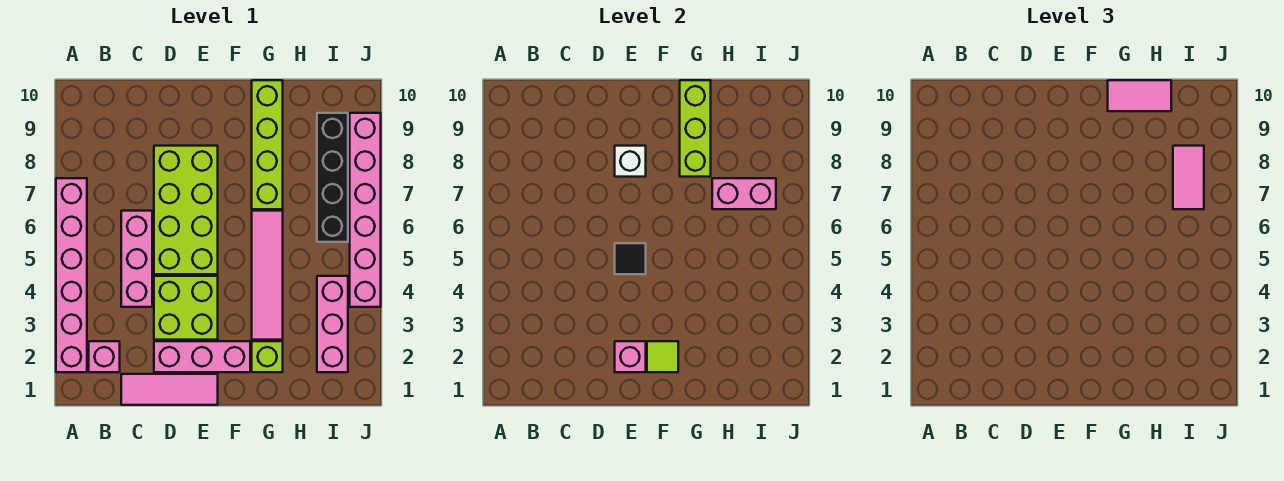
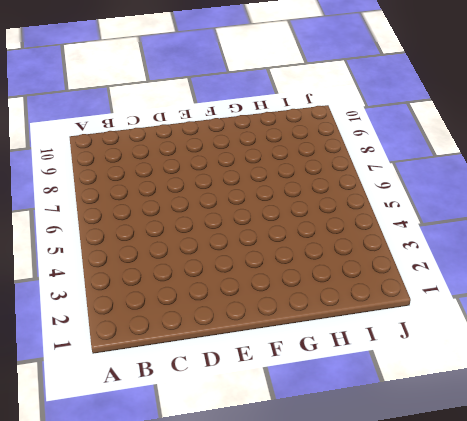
none -> pink 1x6 brick [56,178,87,372]
none -> pink 1x1 brick [89,341,120,372]
none -> pink 1x3 tile [121,374,218,405]

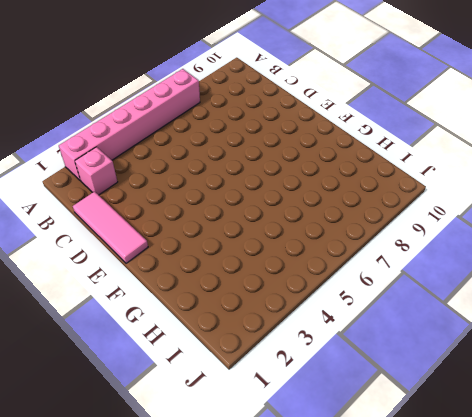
none -> pink 1x3 brick [121,211,152,307]
none -> pink 1x3 brick [154,341,250,372]
none -> lime 2x2 brick [154,276,218,340]

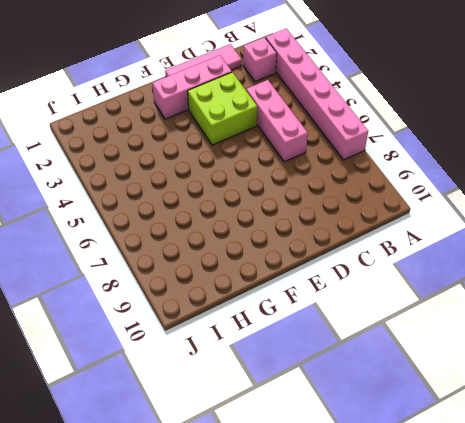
none -> lime 2x4 brick [154,146,218,274]
none -> lime 1x1 brick [252,341,283,372]
none -> pink 1x4 tile [252,211,283,340]

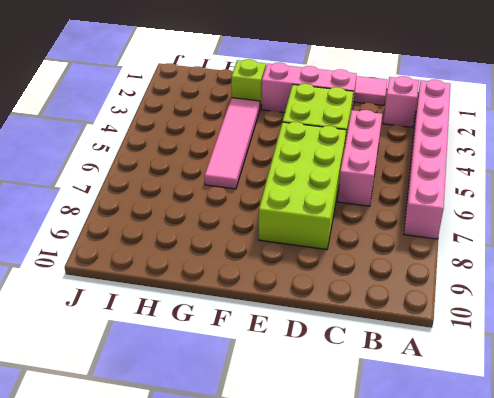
none -> lime 1x4 brick [252,80,283,209]
none -> pink 1x3 brick [317,276,348,372]
none -> black 1x4 brick [317,113,348,242]

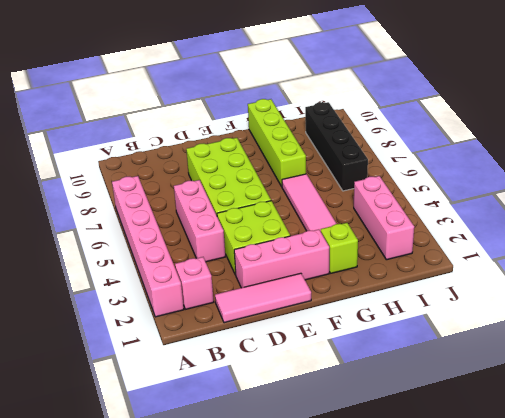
none -> pink 1x6 brick [350,113,381,307]
none -> pink 1x1 brick [615,341,646,372]
none -> black 1x1 tile [615,243,646,274]

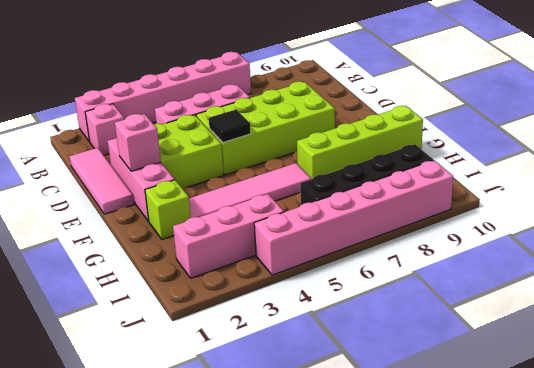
none -> white 1x1 brick [615,146,646,177]
none -> lime 1x1 tile [647,341,678,372]
none -> lime 1x3 brick [680,80,711,177]

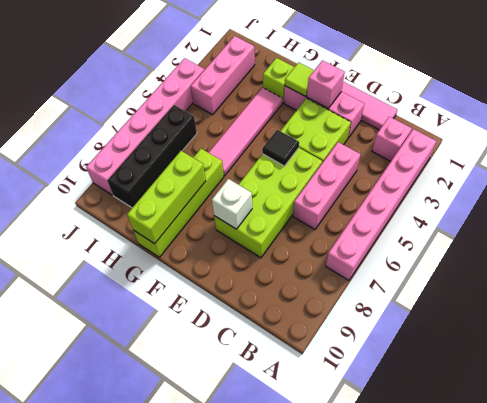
none -> pink 1x2 brick [712,178,776,209]
none -> pink 1x2 tile [1108,80,1171,111]
none -> pink 1x2 tile [1173,146,1204,209]

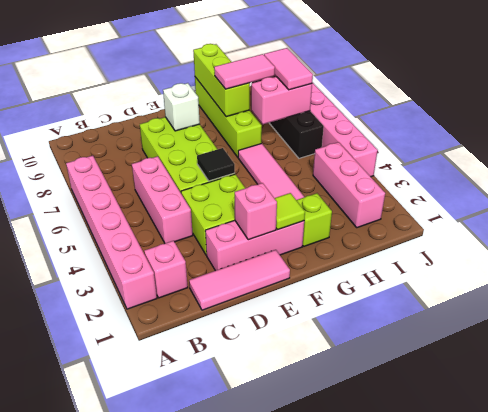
pink 1x2 tile [214,54,275,89] -> pink 1x2 tile moved to [1108,80,1171,111]

